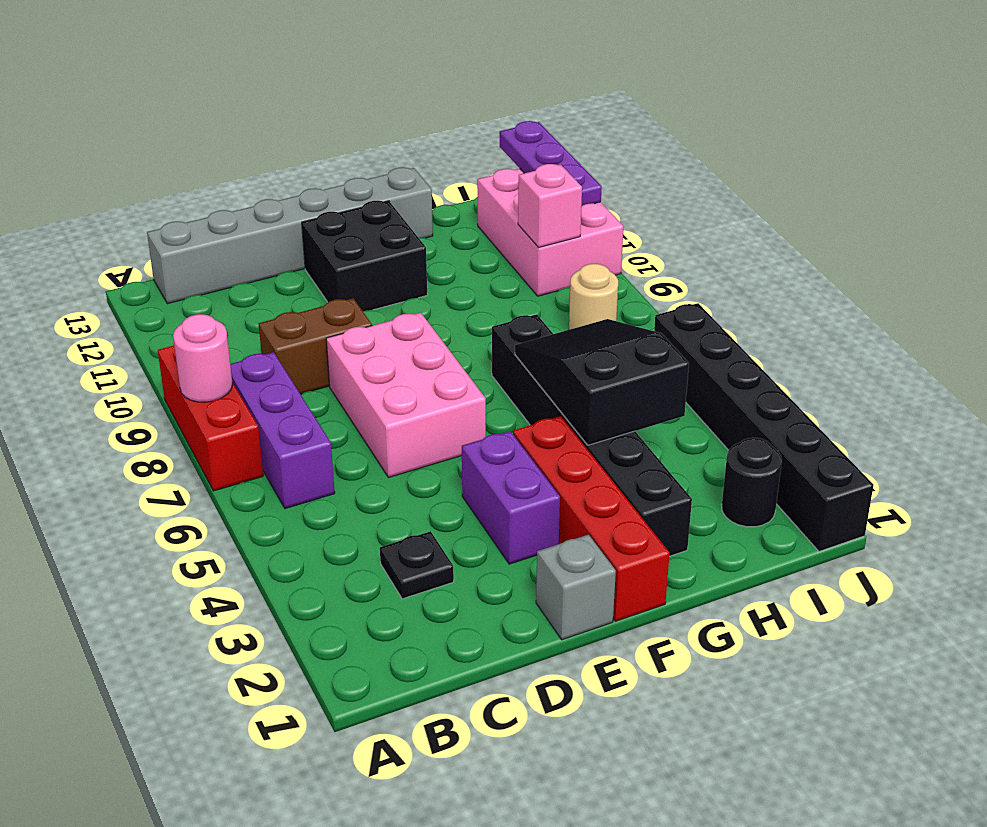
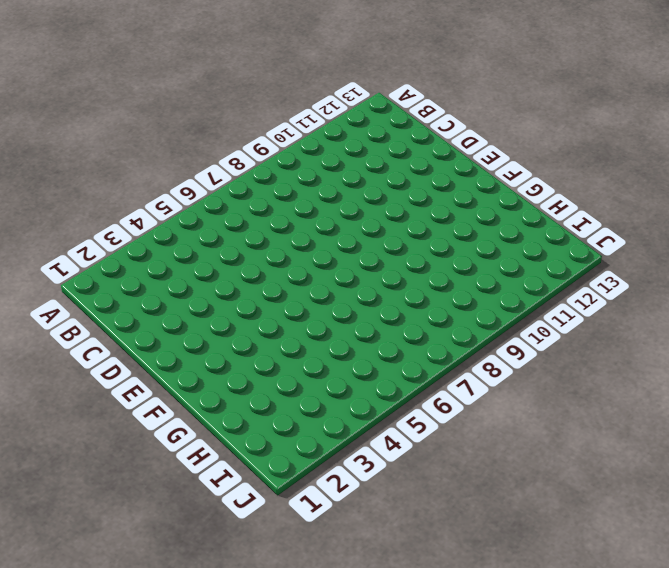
none -> red 1x3 brick [158,345,263,491]
none -> purple 1x3 brick [230,352,335,508]
none -> grey 1x6 brick [147,167,433,304]

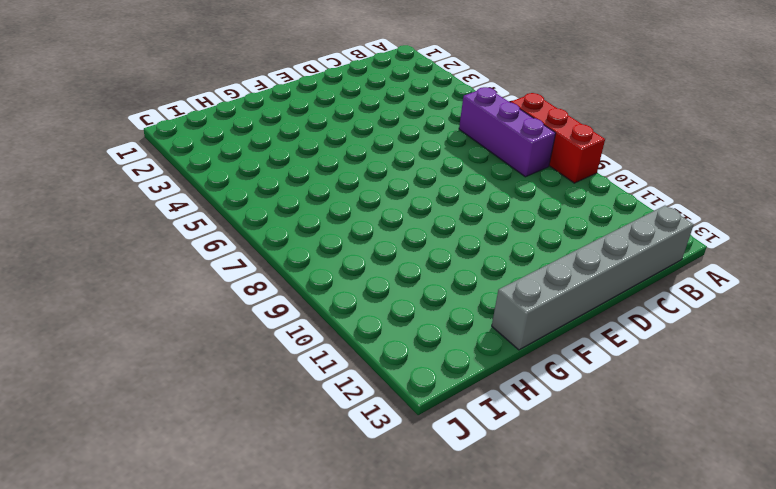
none -> black 1x1 plate [380,531,454,599]
none -> brown 1x2 brick [259,298,372,394]
none -> pink 2x3 brick [326,313,486,477]

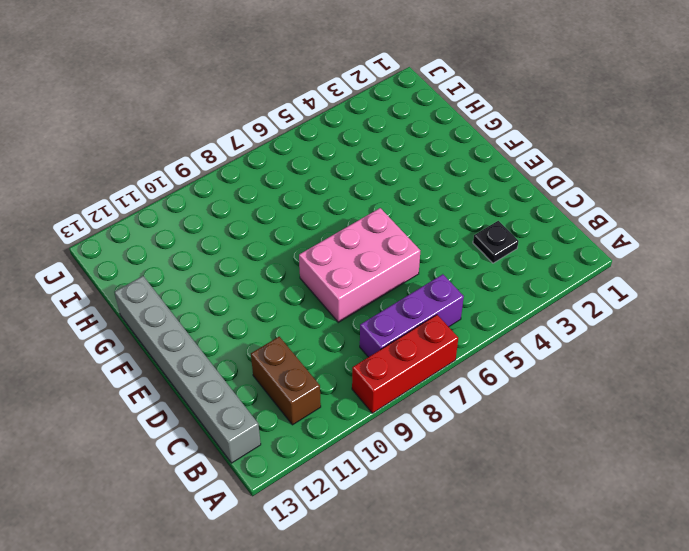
brown 1x2 brick [251,337,321,425] -> brown 1x2 brick moved to [259,298,372,394]
none -> grey 1x1 brick [536,535,616,640]
none -> purple 1x2 brick [462,431,560,564]
none -> black 2x2 brick [302,201,427,311]

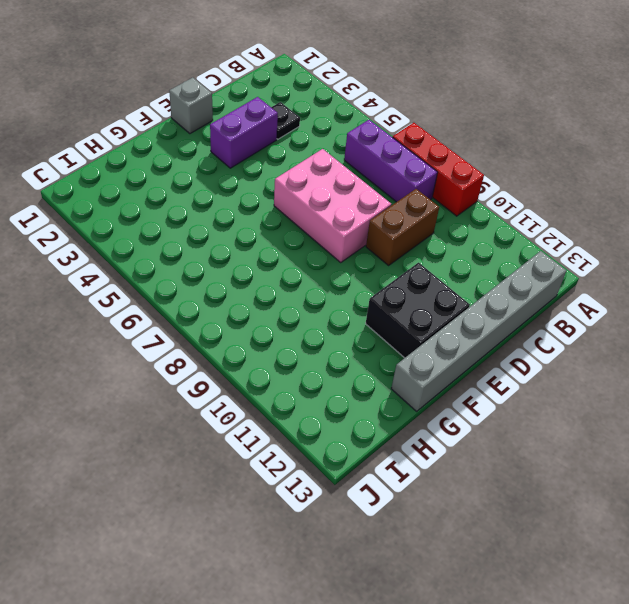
purple 1x2 brick [210,97,278,168] -> purple 1x2 brick turned to [462,431,560,564]
none -> red 1x4 brick [513,416,670,621]
none -> black 1x6 brick [492,314,692,556]
none -> black 1x1 round brick [722,438,782,527]

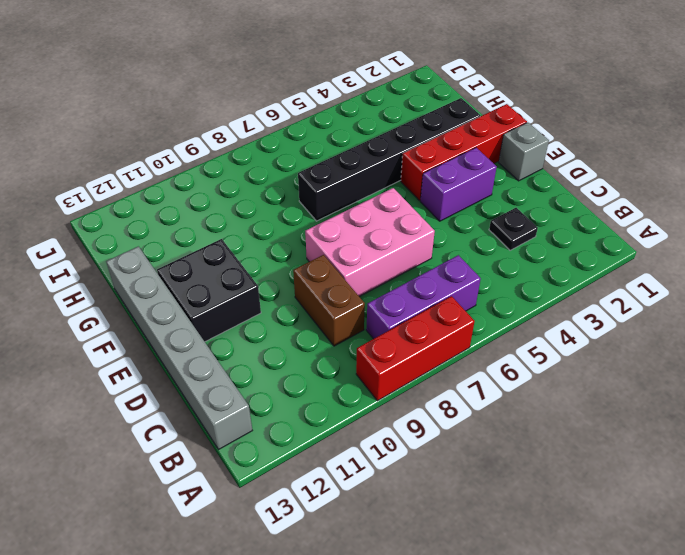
none -> black 1x1 round brick [722,438,782,527]
none -> tan 1x1 round brick [569,264,618,330]
none -> pink 2x3 brick [477,169,624,296]

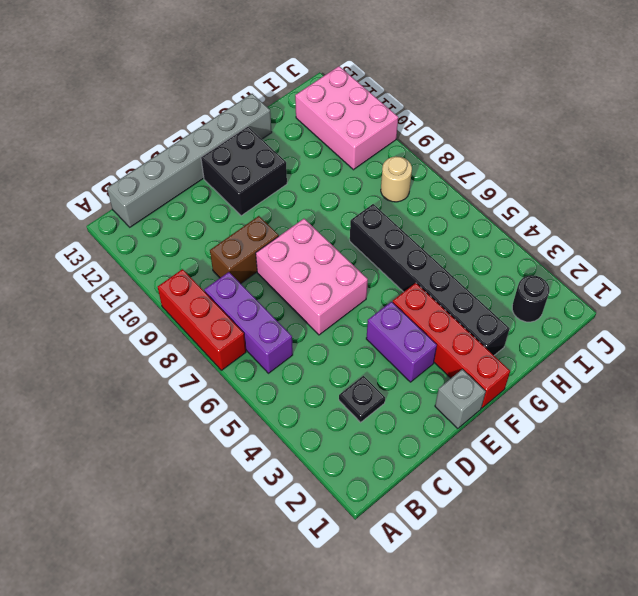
none -> black 1x6 brick [654,303,873,551]
none -> pink 1x1 round brick [173,314,233,402]
none -> black 2x3 slope [515,319,689,445]

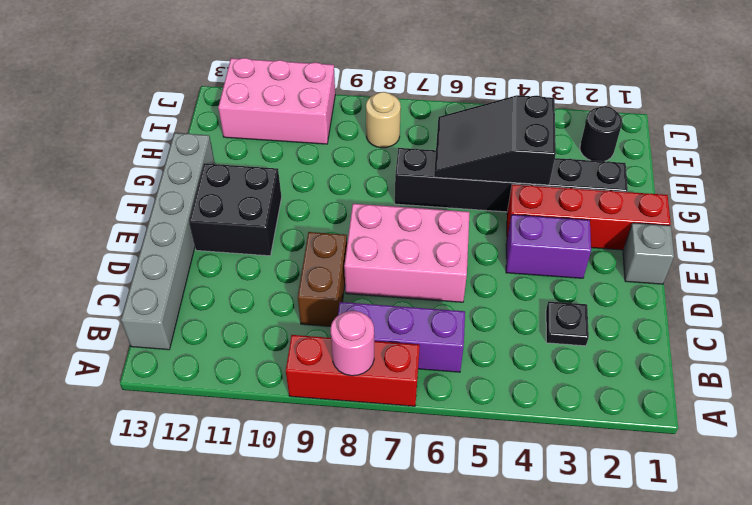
none -> black 1x6 brick [654,303,873,551]
none -> pink 1x1 brick [518,164,582,248]
none -> purple 1x3 plate [500,121,602,206]

